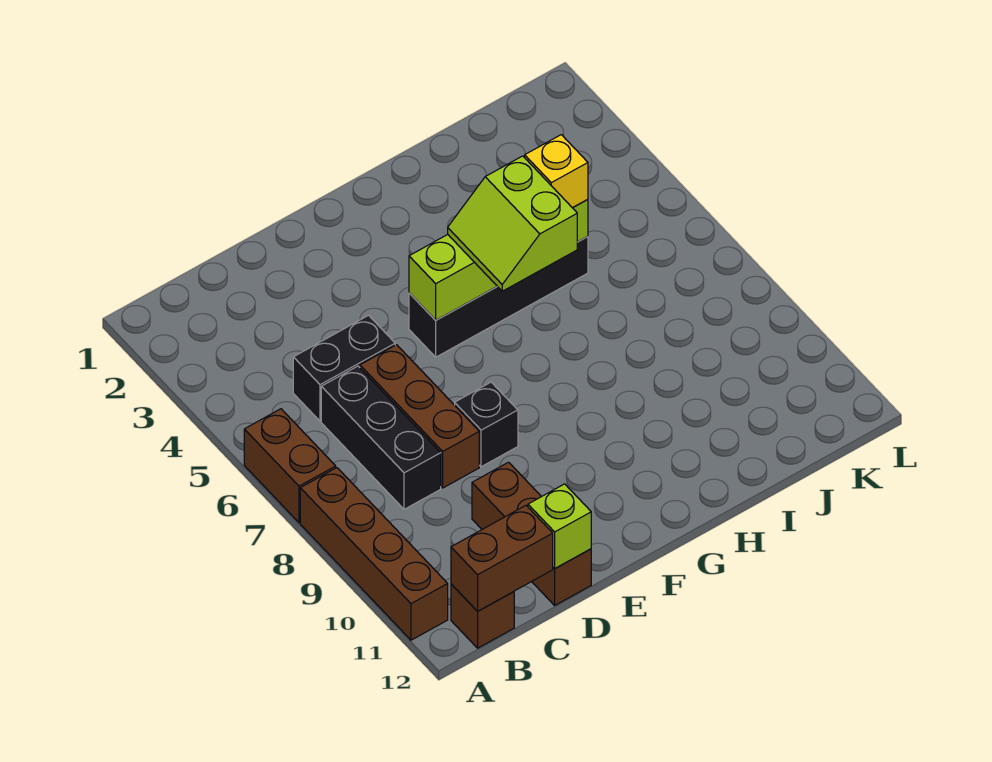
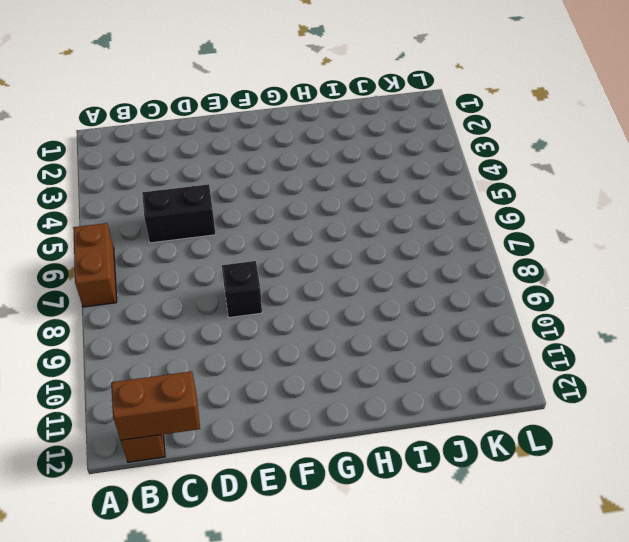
none -> brown 1x4 brick [300,468,448,640]
none -> black 1x3 brick [321,366,441,509]
none -> brown 1x3 brick [360,345,479,488]

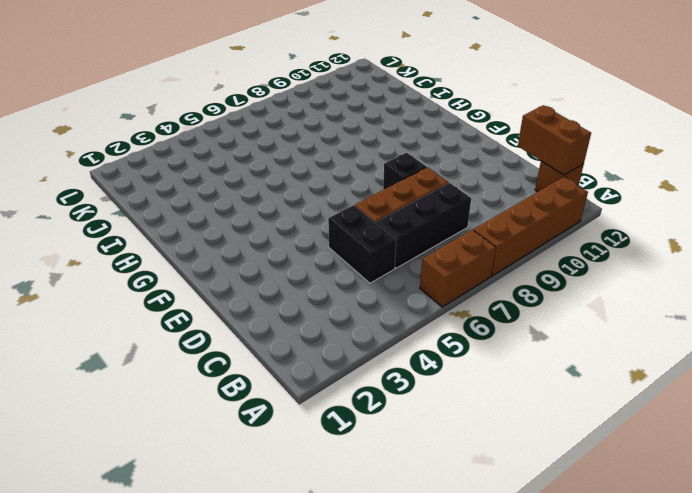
none -> brown 1x3 brick [472,462,591,605]
none -> black 1x4 brick [409,237,588,357]
none -> lime 1x1 brick [528,484,591,569]

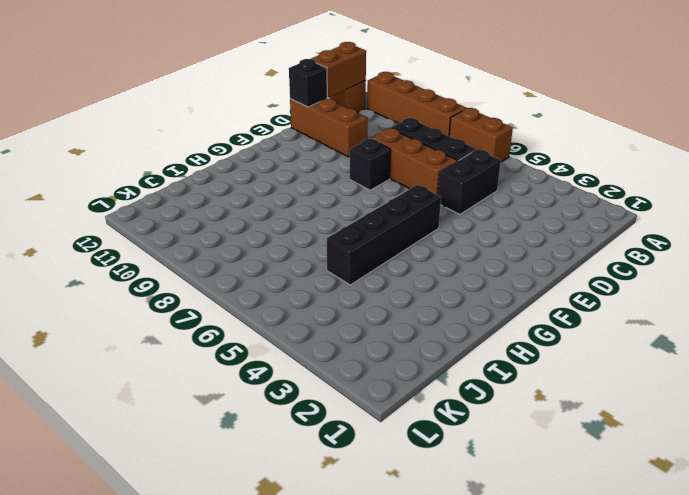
black 1x1 brick [289,59,327,107] -> lime 1x1 brick [528,484,591,569]
none -> lime 1x4 brick [409,200,588,320]
none -> lime 2x2 slope [448,156,577,291]
none -> yellow 1x1 brick [524,135,588,208]

